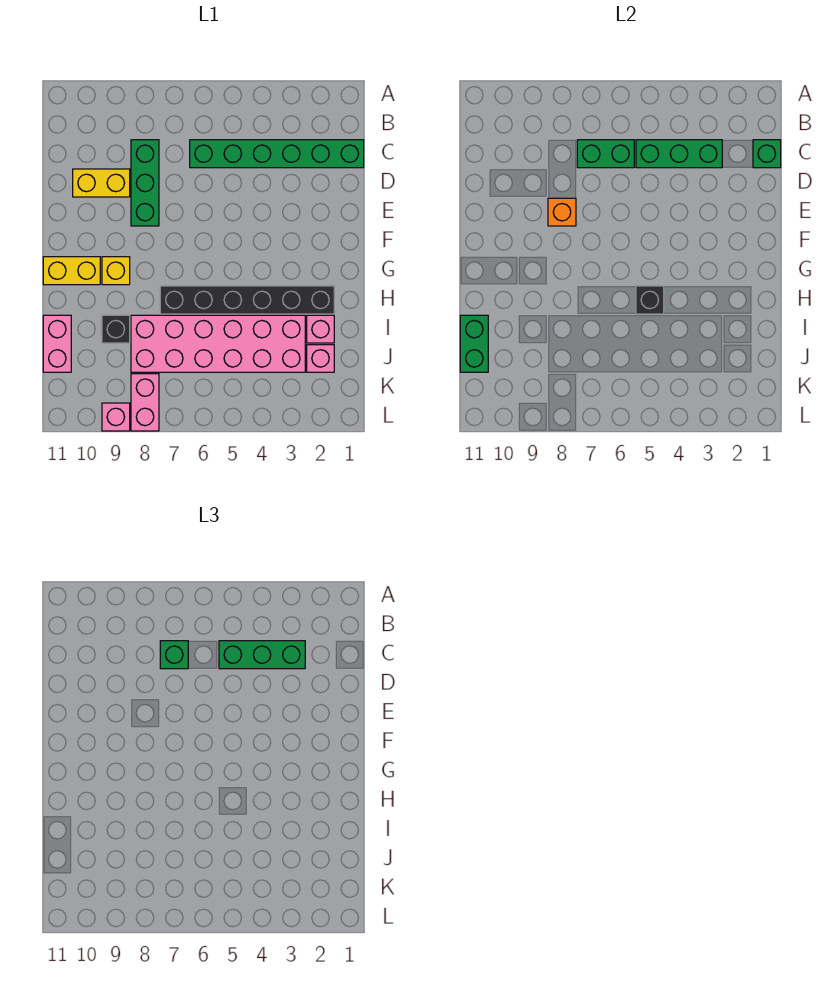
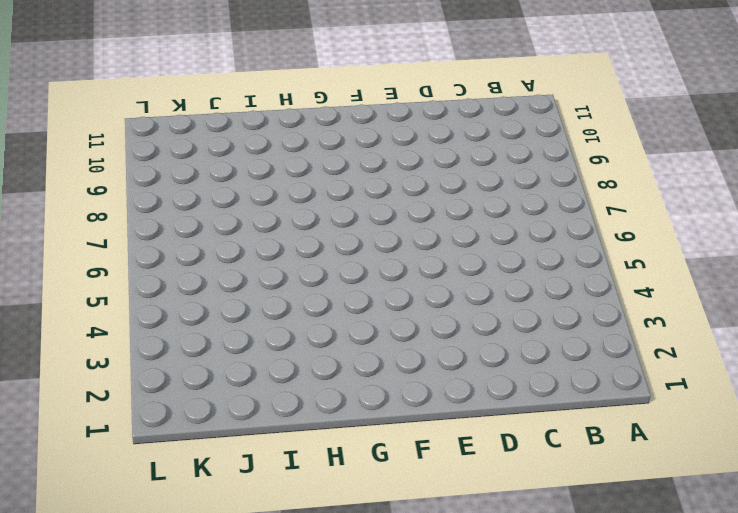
none -> green 1x6 brick [190,140,364,168]
none -> green 1x3 brick [131,140,159,226]
none -> yellow 1x2 brick [73,169,130,197]

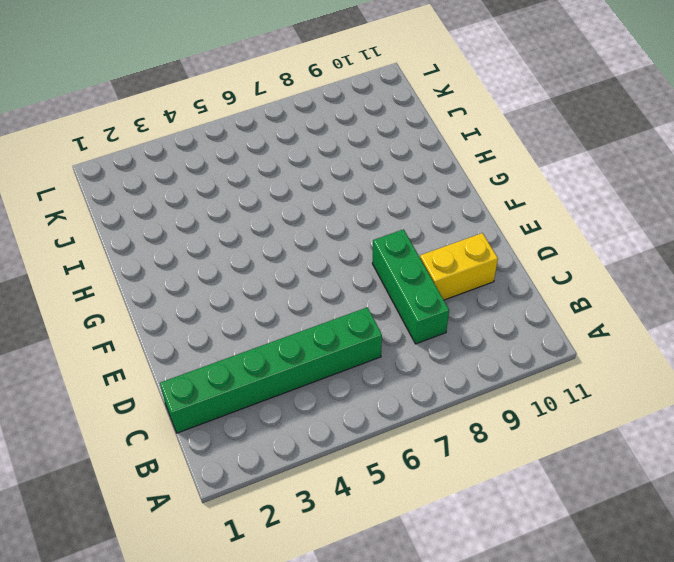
none -> yellow 1x1 brick [102,257,130,285]
none -> yellow 1x2 brick [43,257,100,285]
none -> black 1x6 brick [160,286,334,314]

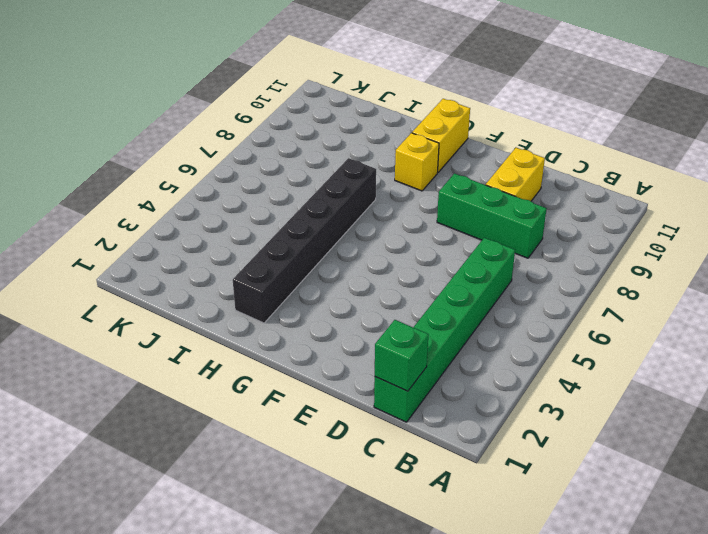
none -> pink 1x1 brick [307,315,334,343]
none -> pink 2x6 brick [131,315,305,372]
none -> black 1x1 brick [102,315,130,343]

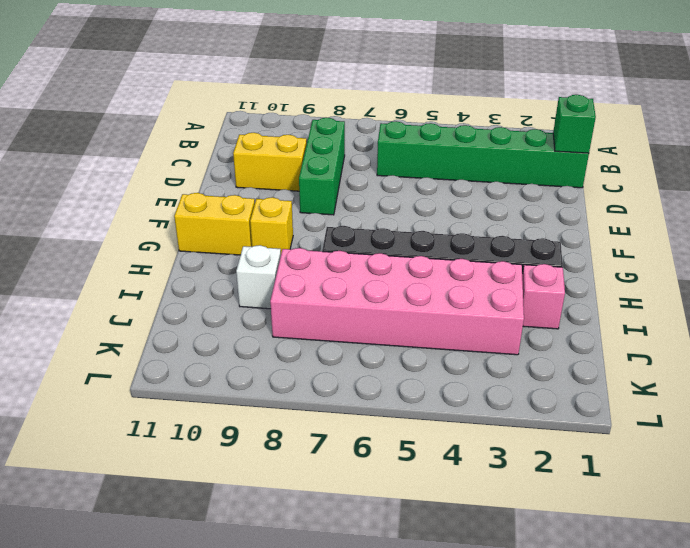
white 1x1 brick [236,245,281,309] -> black 1x1 brick [102,315,130,343]
none -> pink 1x2 brick [43,315,71,372]
none -> pink 1x1 brick [307,345,334,372]
none -> pink 1x2 brick [131,374,159,431]

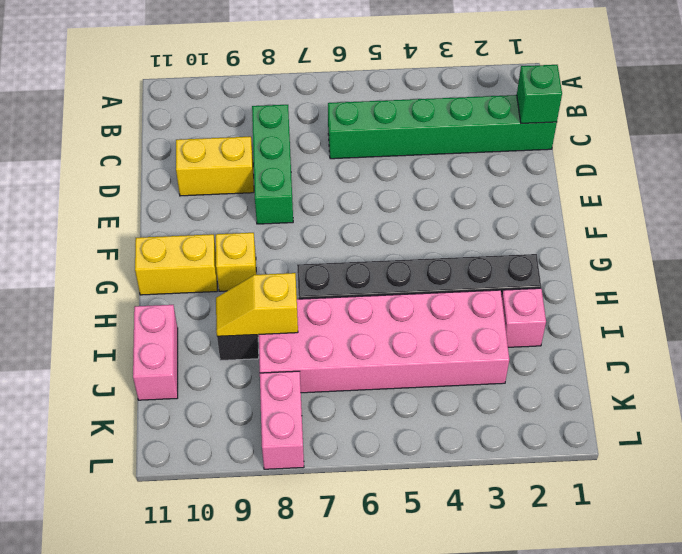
yellow 1x2 slope [216,273,298,336] -> none
none -> pink 1x1 brick [307,345,334,372]
none -> pink 1x1 brick [102,403,130,431]
none -> green 1x3 brick [636,140,722,168]

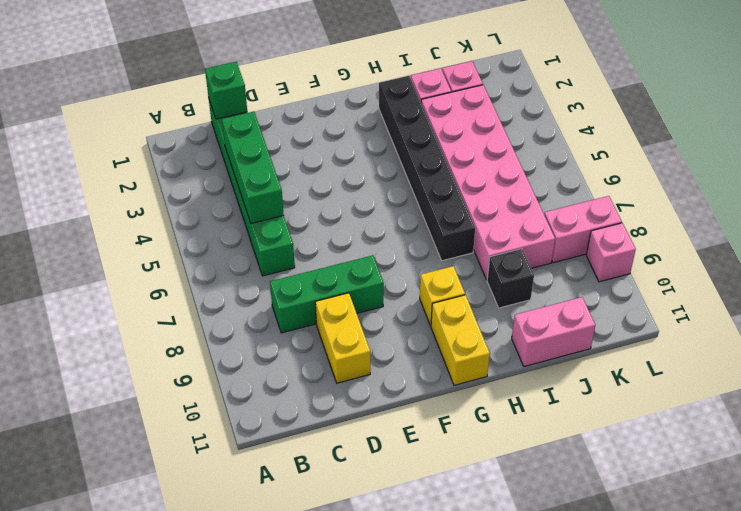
none -> green 1x2 brick [577,140,634,168]
none -> orange 1x1 brick [548,198,576,226]
none -> black 1x1 brick [636,286,664,314]

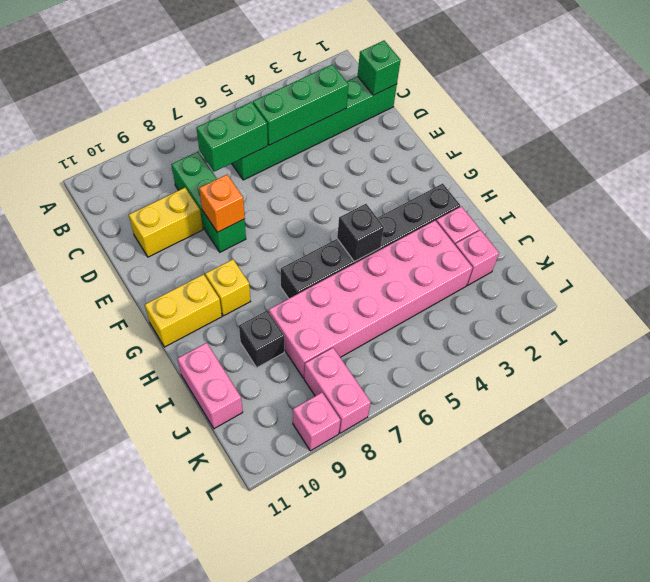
none -> green 1x2 brick [460,315,488,372]
none -> green 1x3 brick [219,641,305,669]
none -> green 1x1 brick [160,641,188,669]

